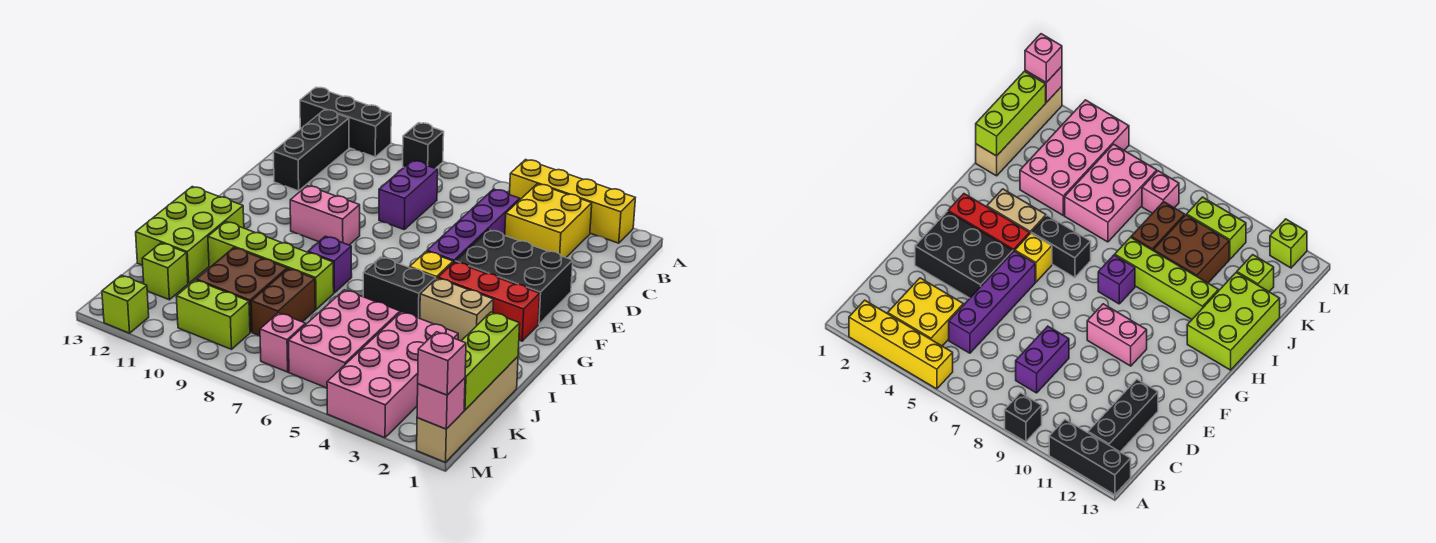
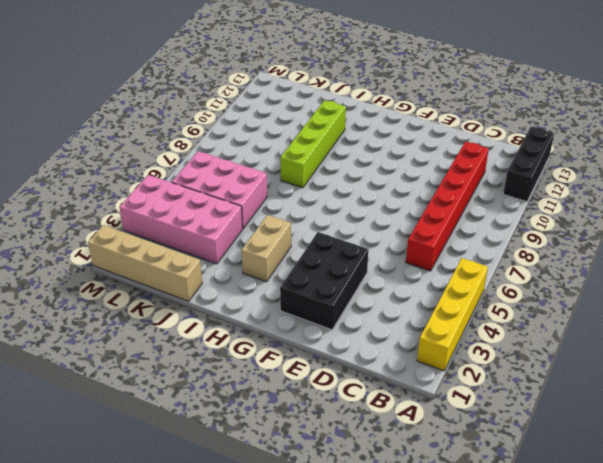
red 1x6 brick [406,142,489,271] -> purple 1x2 brick [379,160,438,229]
none -> black 1x1 brick [403,123,444,169]
none -> yellow 2x2 brick [505,184,592,258]
none -> black 1x3 brick [273,110,349,191]

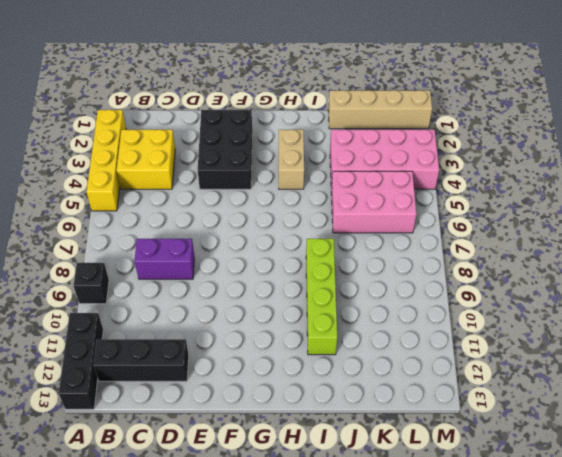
none -> purple 1x4 brick [427,189,520,263]
none -> pink 1x2 brick [290,186,360,245]
none -> red 1x3 brick [438,262,540,341]

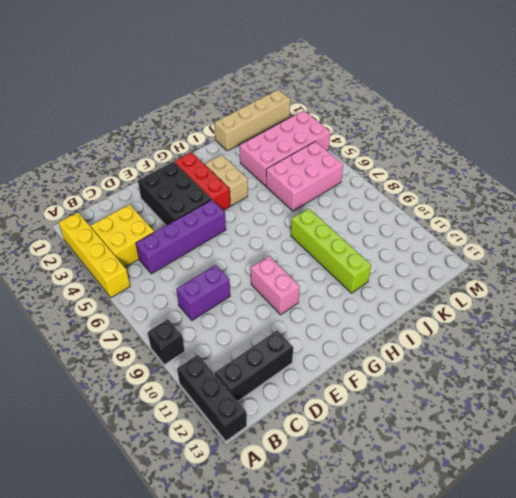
none -> yellow 1x1 brick [410,251,453,279]
none -> black 1x2 brick [363,257,436,319]
none -> purple 1x1 brick [308,236,352,293]

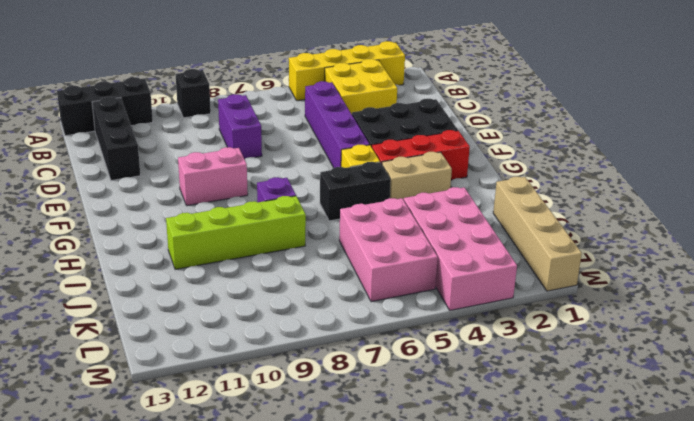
none -> lime 2x3 brick [136,187,244,283]
none -> brown 1x2 brick [251,268,315,336]
none -> brown 2x2 brick [196,248,287,332]

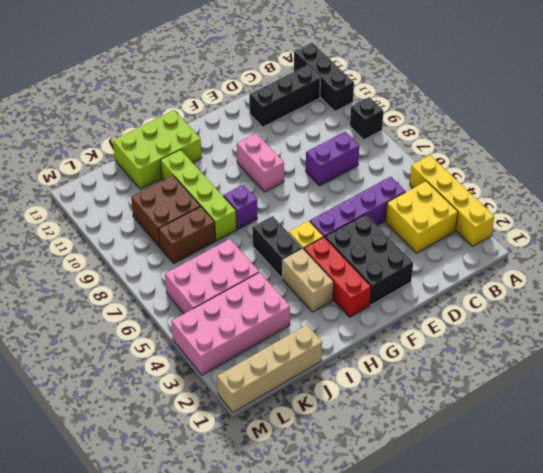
none -> lime 1x1 brick [142,243,188,300]
none -> pink 1x1 brick [260,313,305,372]
none -> lime 1x2 brick [176,280,250,349]

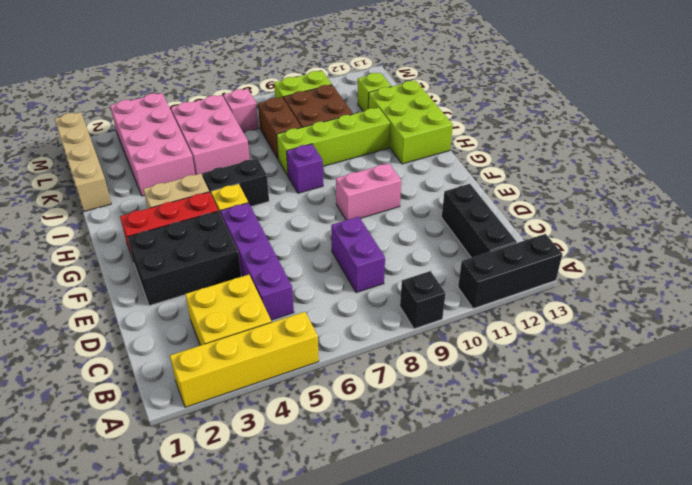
none -> lime 1x1 brick [102,275,149,333]
none -> lime 1x3 brick [462,312,520,410]
none -> pink 1x1 brick [417,378,465,429]

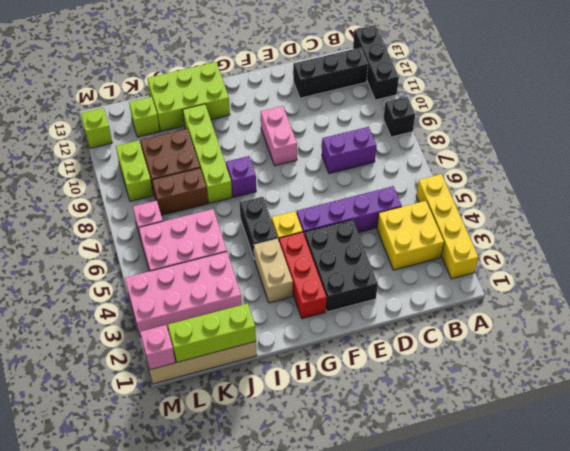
none -> pink 1x1 brick [418,332,466,395]

